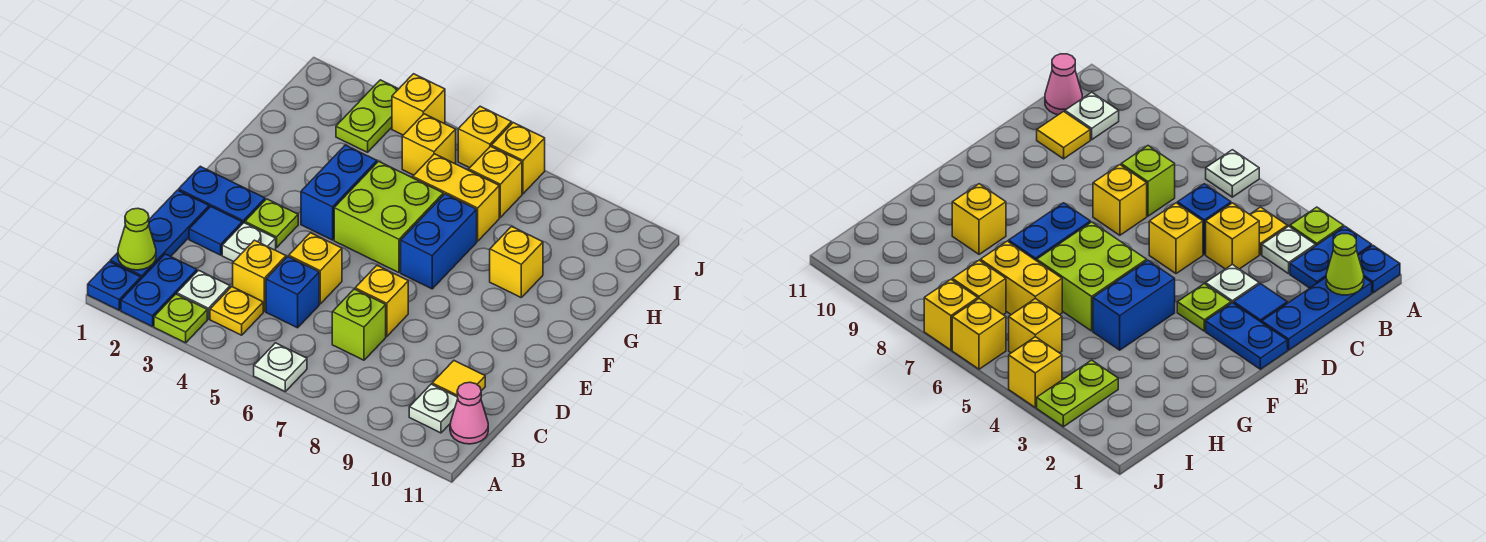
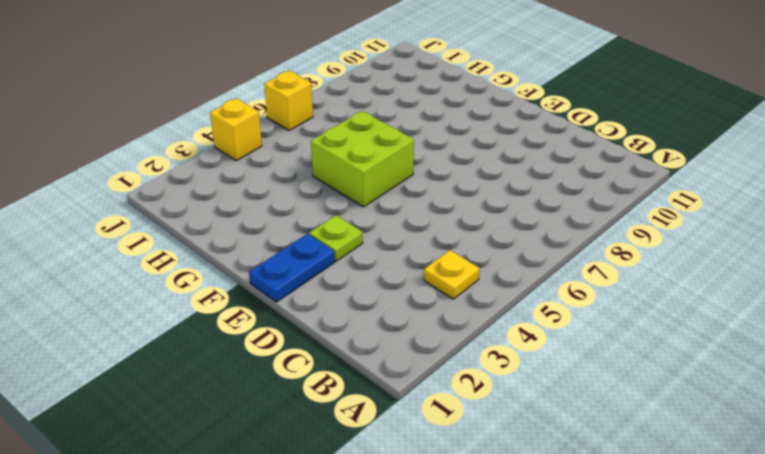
none -> blue 1x1 plate [88,262,141,310]
none -> blue 1x2 plate [121,254,197,327]
none -> lime 1x1 plate [154,294,207,343]
none -> white 1x1 plate [254,343,307,391]

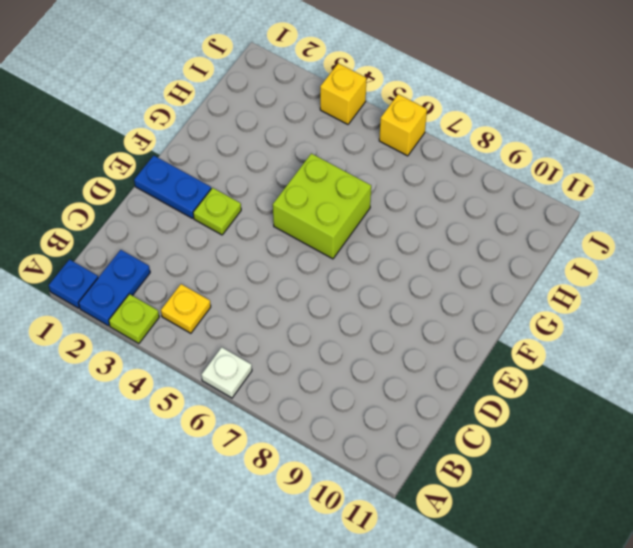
none -> blue 1x3 plate [110,190,209,279]
none -> white 1x1 plate [177,270,230,319]
none -> white 1x1 plate [409,384,458,433]
none -> pink 1x1 cone [450,382,488,444]

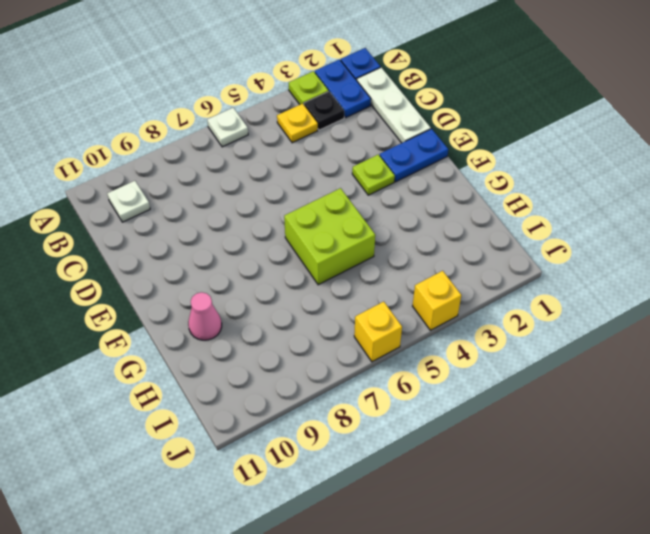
white 1x3 plate [357,67,431,143] -> blue 1x3 plate [110,190,209,279]
black 1x1 plate [304,91,344,130] -> white 1x1 plate [177,270,230,319]
pink 1x1 cone [188,292,222,340] -> pink 1x1 cone moved to [450,382,488,444]
none -> yellow 1x1 brick [233,240,286,311]
none -> blue 1x1 brick [266,257,319,328]
none -> lime 1x1 brick [332,289,386,360]
none -> yellow 1x1 tile [432,361,485,397]

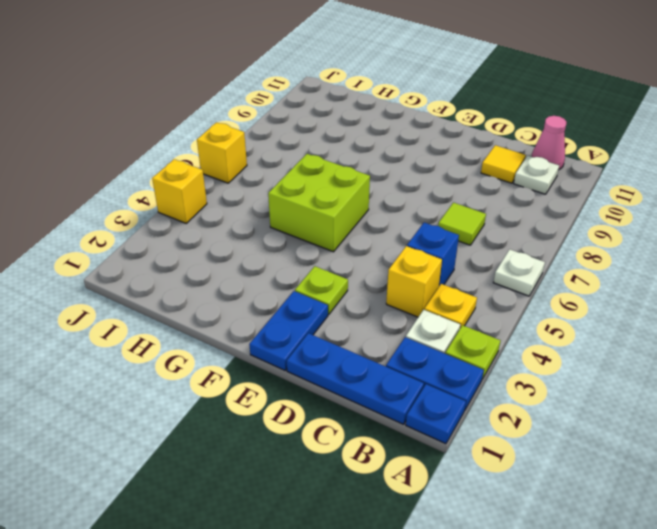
lime 1x1 tile [438,203,486,245] -> lime 1x1 brick [332,289,386,360]
none -> blue 1x1 tile [189,207,242,255]
none -> white 1x1 plate [222,223,276,262]
none -> yellow 1x1 brick [289,233,342,304]
none -> yellow 1x1 brick [355,266,408,337]

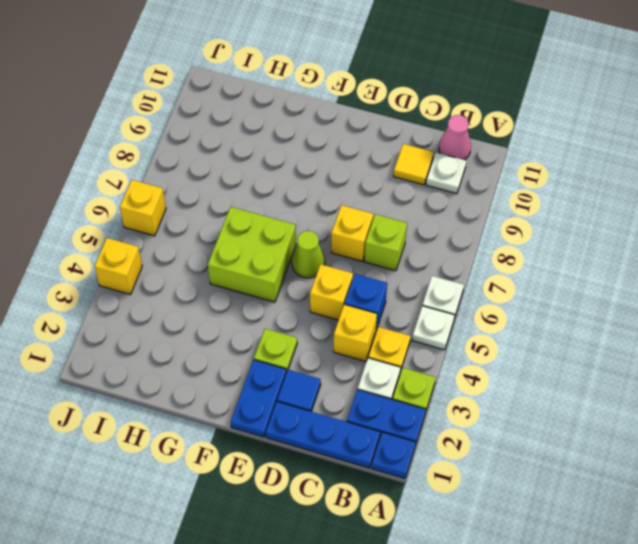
white 1x1 plate [412,306,455,350] -> white 1x1 plate moved to [222,223,276,262]
lime 1x1 cone [292,231,325,278] -> lime 1x1 cone moved to [118,208,156,270]
none -> blue 1x2 brick [301,145,377,240]
none -> blue 1x2 brick [401,194,477,289]
none -> yellow 1x1 brick [490,227,543,297]
none -> yellow 1x2 brick [413,154,499,241]

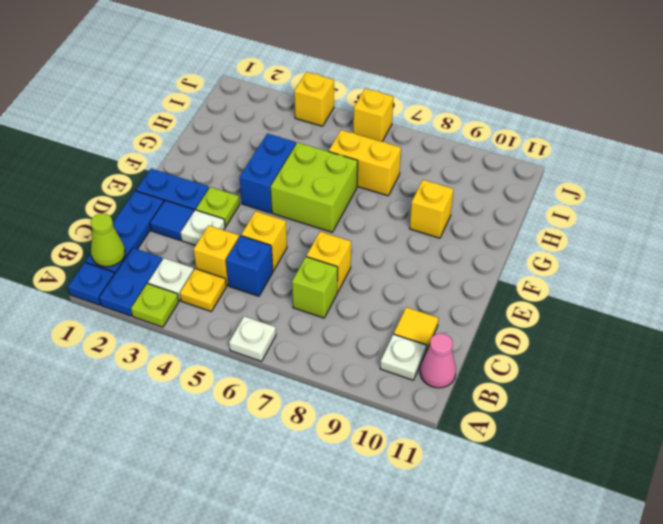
none -> blue 1x2 brick [401,194,477,289]
none -> lime 1x2 plate [336,80,398,152]
none -> yellow 1x1 brick [402,114,456,175]
none -> yellow 1x1 brick [469,146,522,217]

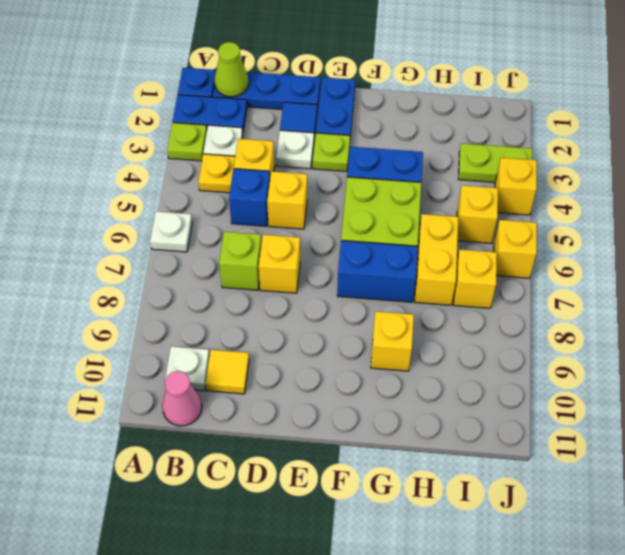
none -> yellow 1x1 brick [492,123,545,194]

